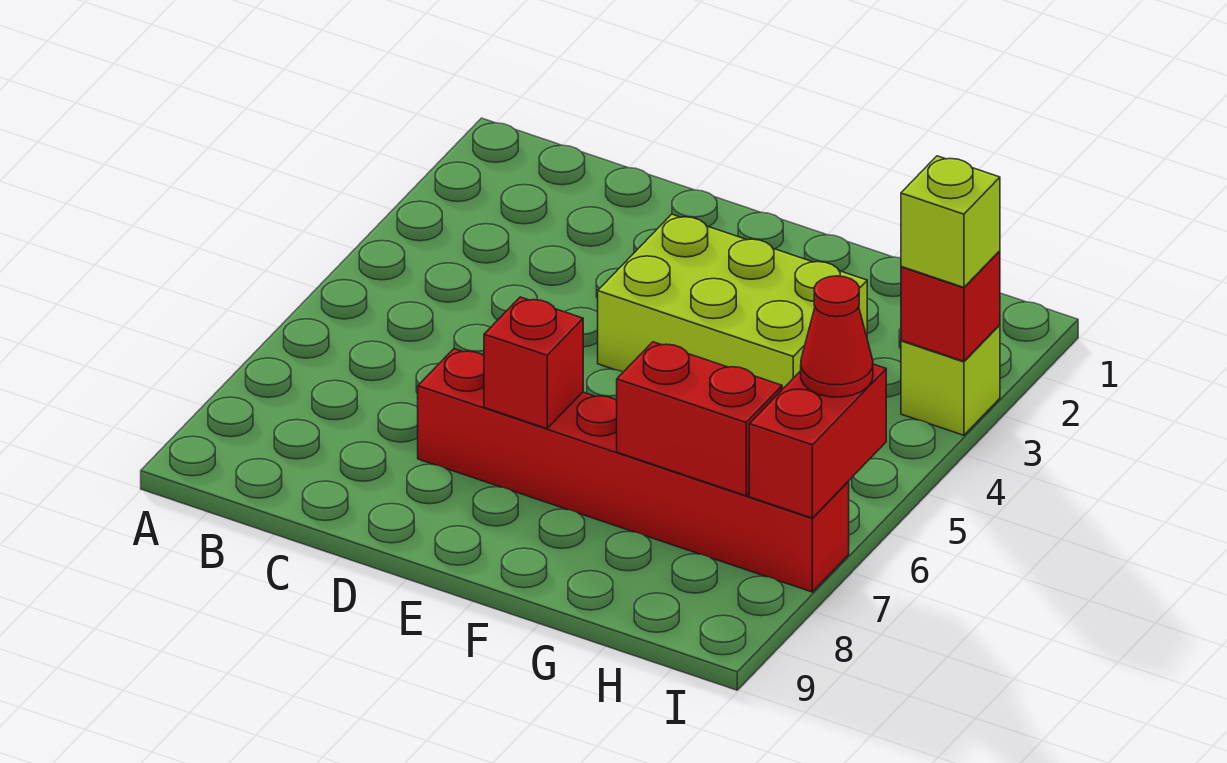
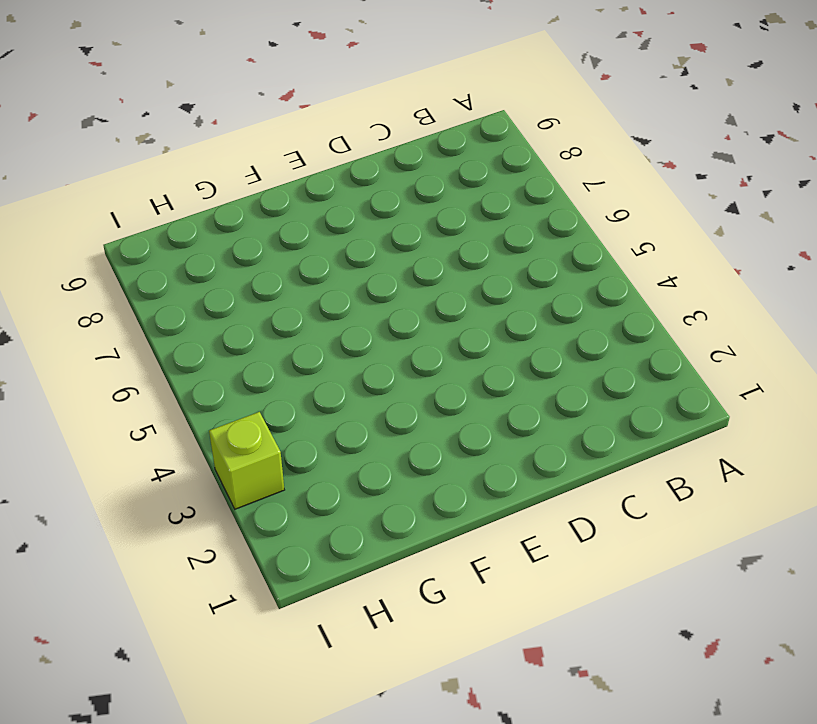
none -> red 1x6 brick [418,349,849,592]
none -> lime 2x3 brick [598,214,867,389]

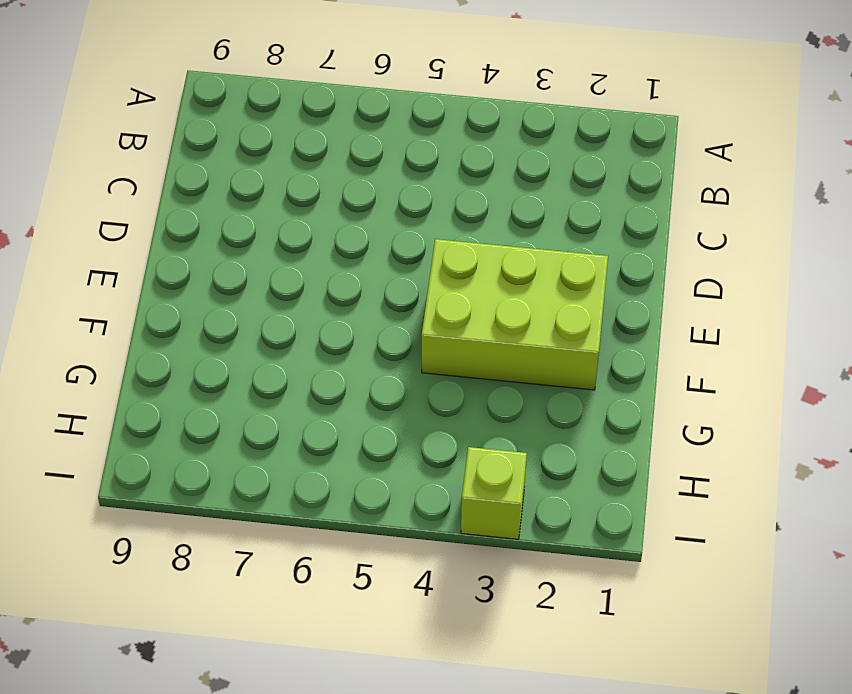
lime 2x3 brick [422,239,608,390] -> lime 2x3 brick turned to [598,214,867,389]
none -> red 1x6 brick [418,349,849,592]
none -> red 1x1 brick [484,297,583,429]

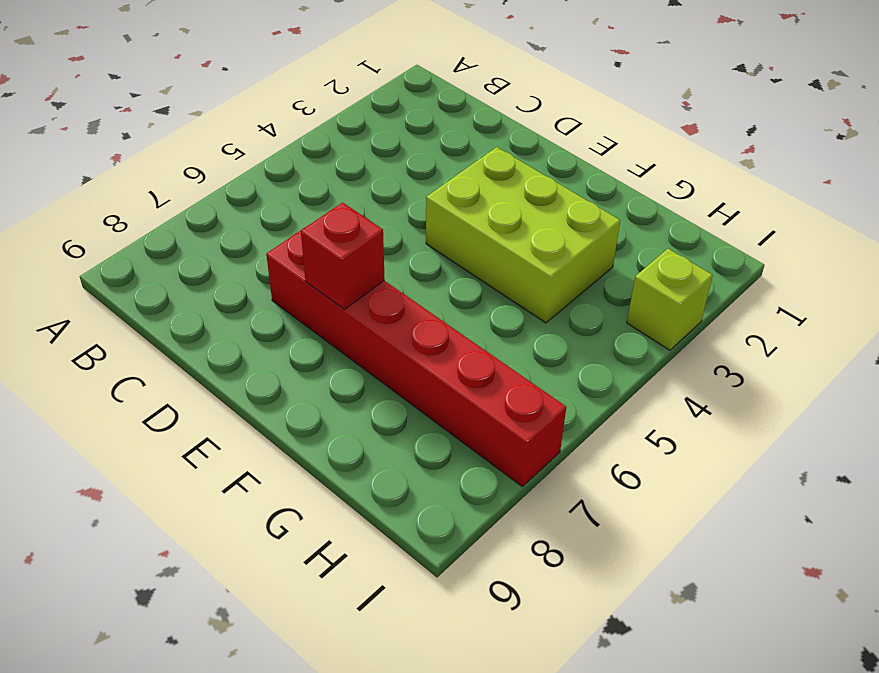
none -> red 1x2 brick [617,342,782,496]
none -> red 1x1 brick [901,251,1000,361]

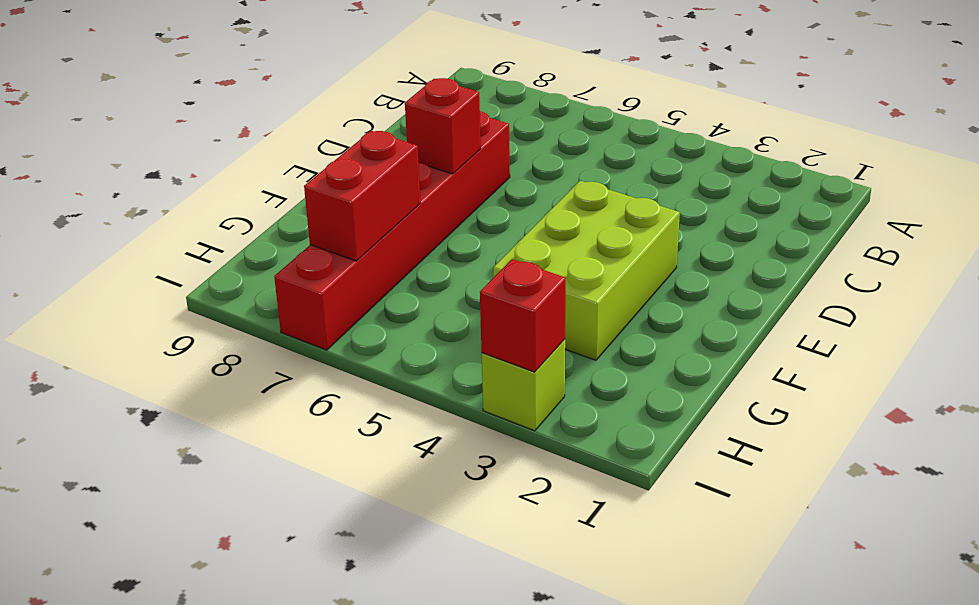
none -> red 1x2 brick [749,364,886,518]
none -> lime 1x1 brick [901,156,1000,287]

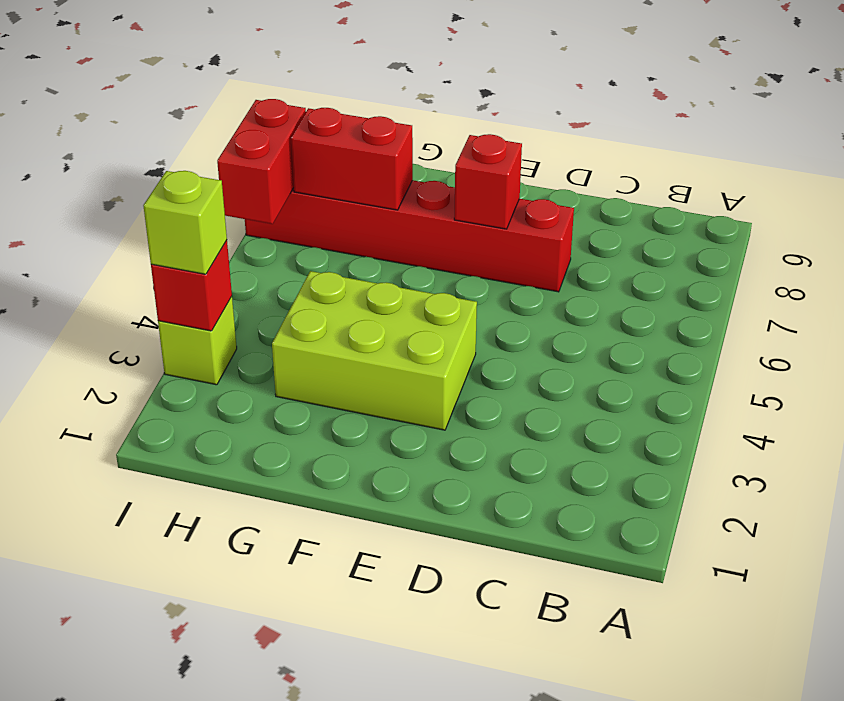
none -> red 1x1 cone [801,276,873,397]

